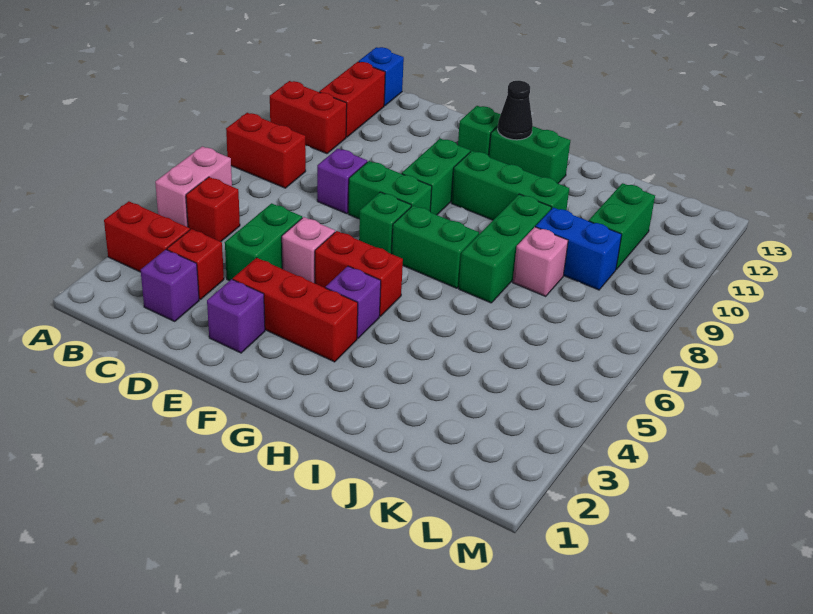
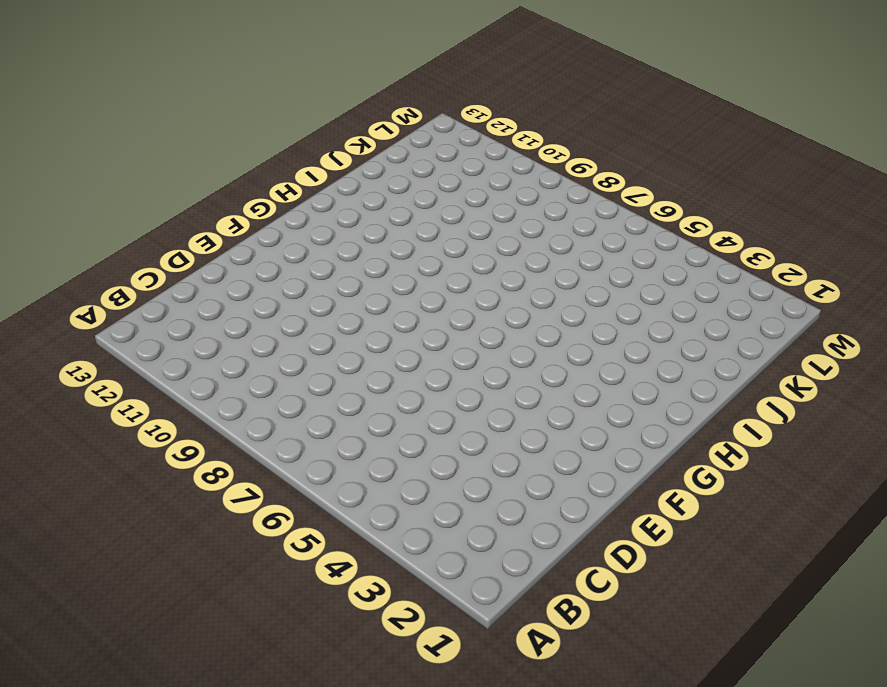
none -> red 1x2 brick [104,201,190,272]
none -> pink 1x2 brick [155,146,232,227]
none -> red 1x2 brick [226,113,306,188]

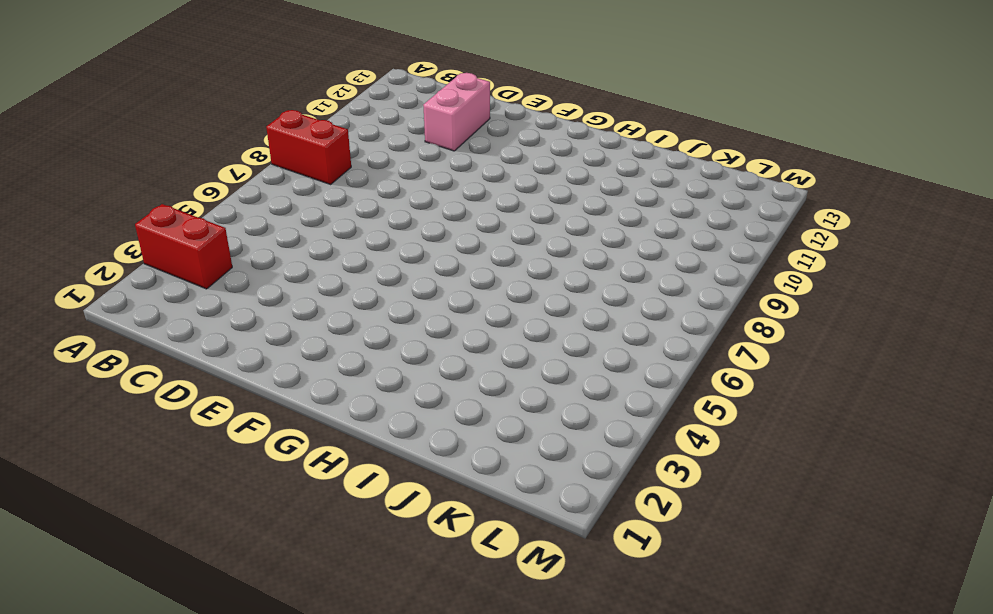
pink 1x2 brick [423,73,490,151] -> pink 1x2 brick moved to [155,146,232,227]
none -> red 1x2 brick [270,81,347,154]
none -> red 1x1 brick [186,177,240,242]
none -> red 1x2 brick [319,62,385,137]

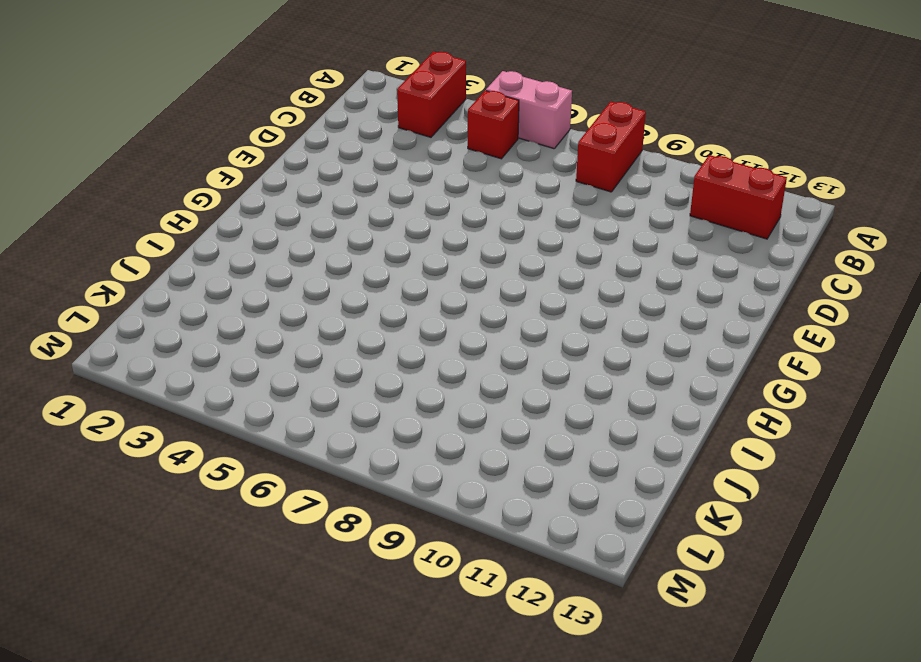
none -> red 1x2 brick [270,81,347,154]
none -> blue 1x1 brick [359,47,404,106]
none -> purple 1x1 brick [141,250,199,321]

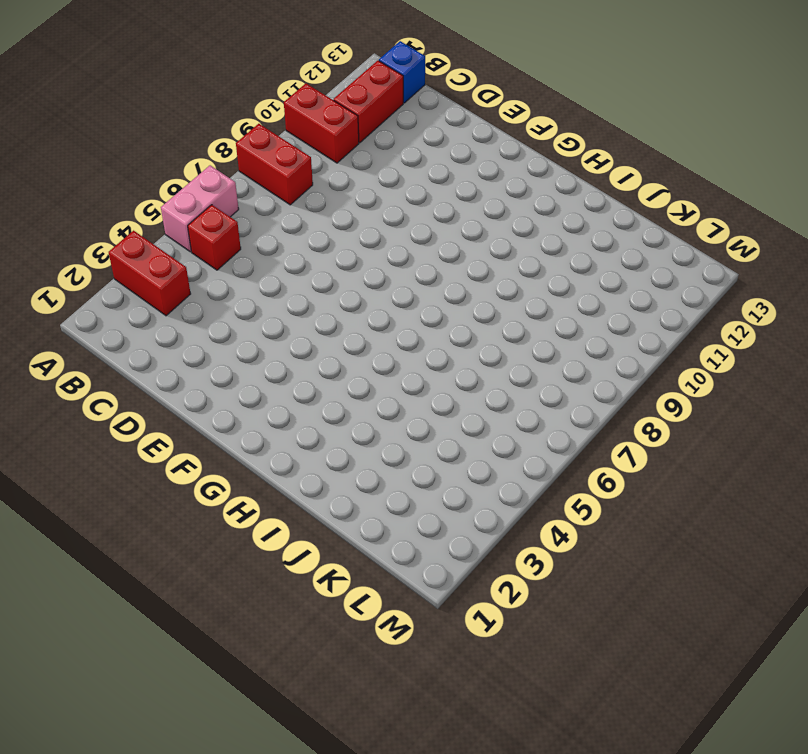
none -> purple 1x1 brick [141,250,199,321]
none -> red 1x1 brick [167,229,224,299]
none -> green 1x2 brick [225,203,302,281]

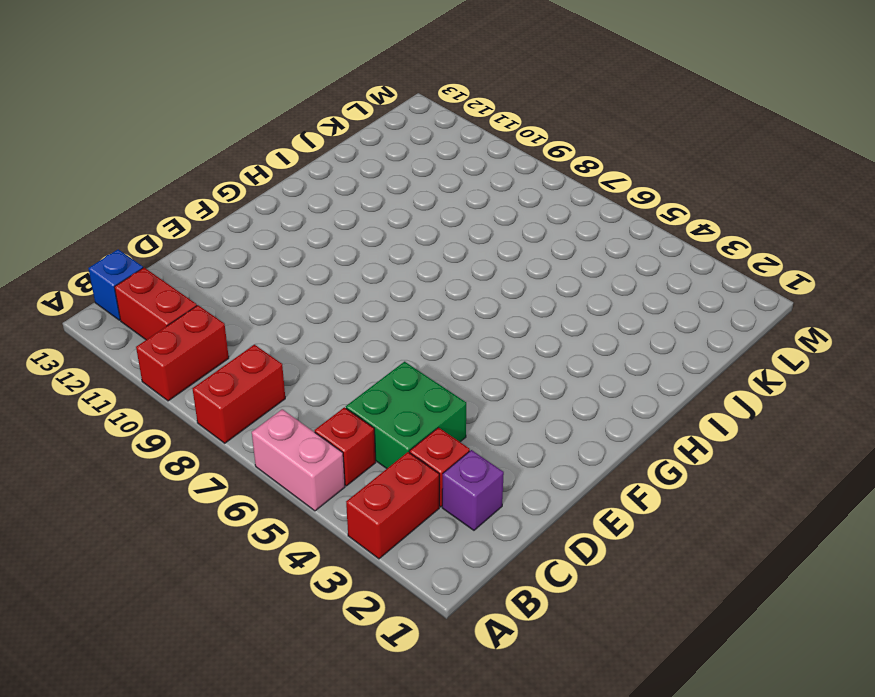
green 2x2 brick [346,362,466,469] -> green 1x2 brick [225,203,302,281]
none -> purple 1x1 brick [317,149,367,214]
none -> purple 1x1 brick [207,279,265,353]
none -> red 1x3 brick [233,258,358,362]

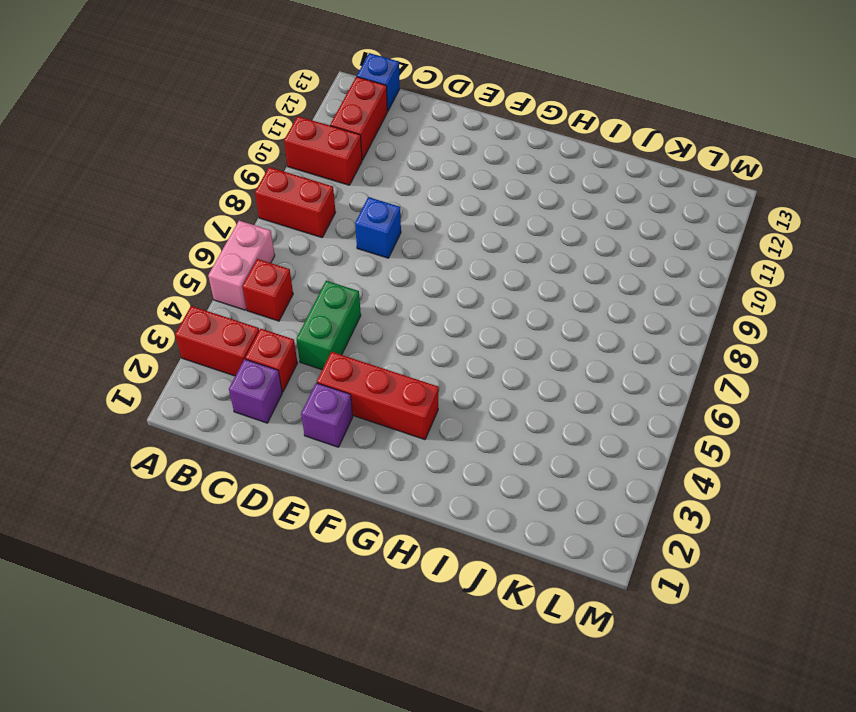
blue 1x1 brick [355,197,401,258] -> purple 1x1 brick [317,149,367,214]
none -> pink 1x1 brick [282,217,335,283]
none -> green 1x2 brick [348,161,432,219]
none -> red 1x2 brick [315,231,403,316]

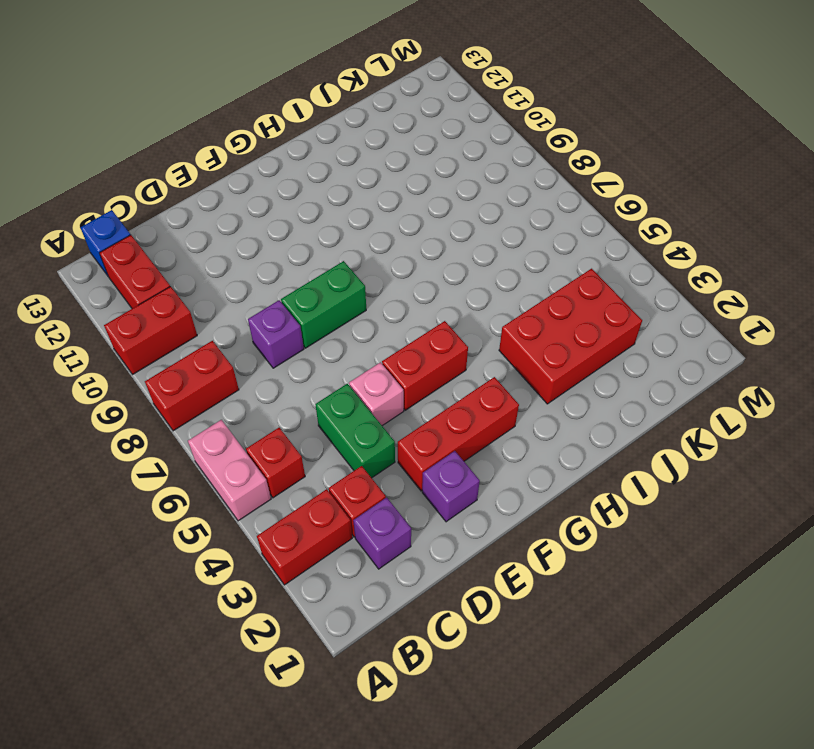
red 2x3 brick [499,269,642,404] -> none
none -> green 1x1 brick [359,192,411,254]
none -> green 1x2 brick [402,139,470,215]
none -> green 1x1 brick [458,106,501,156]

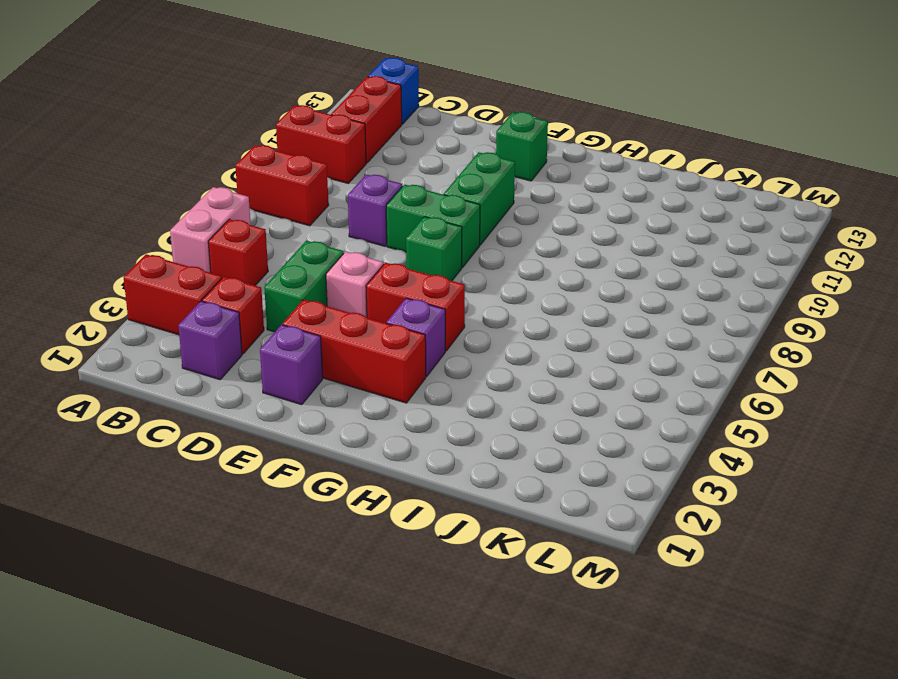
none -> green 1x2 brick [392,206,479,288]
none -> green 1x3 brick [451,151,569,220]
none -> green 1x2 brick [489,126,570,183]

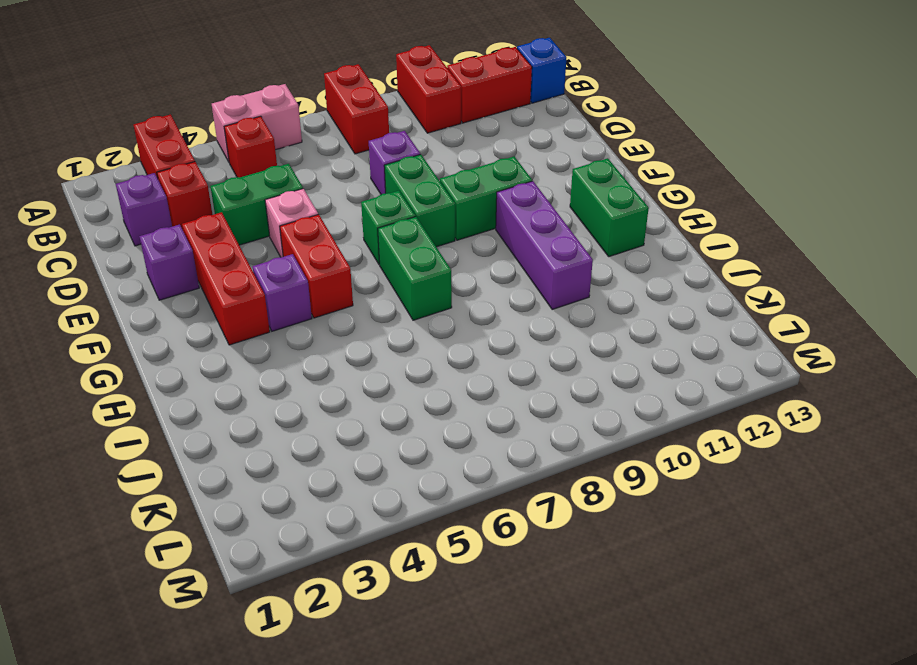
purple 1x3 brick [496,181,593,309] -> green 1x3 brick [451,151,569,220]
none -> green 1x1 brick [458,106,501,156]
none -> green 1x3 brick [459,194,552,303]
none -> pink 1x1 brick [513,227,568,296]

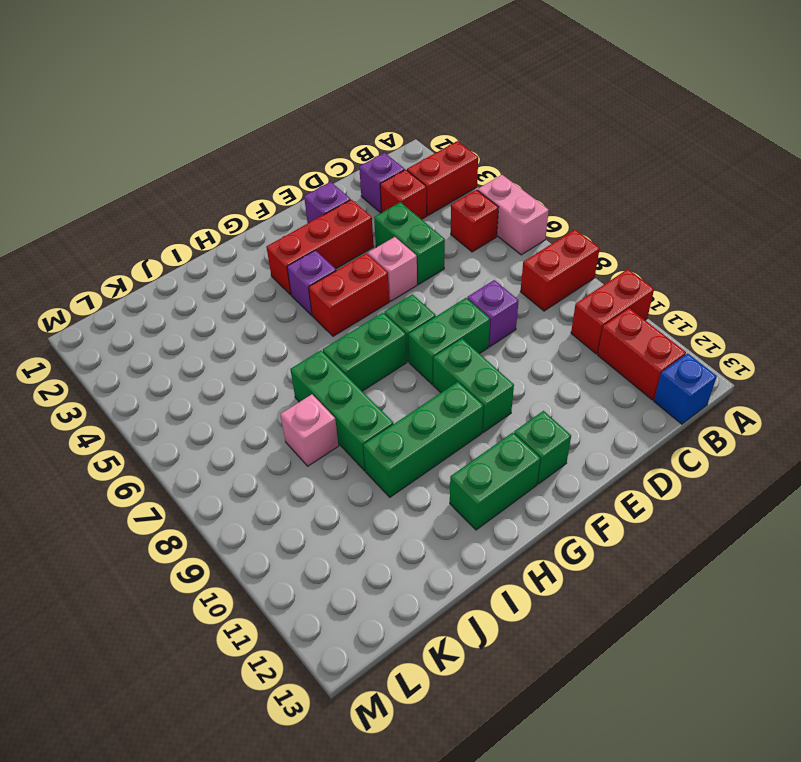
none -> blue 1x2 brick [536,207,622,290]
none -> green 1x2 brick [589,183,655,270]
none -> black 1x1 cone [498,81,533,140]

